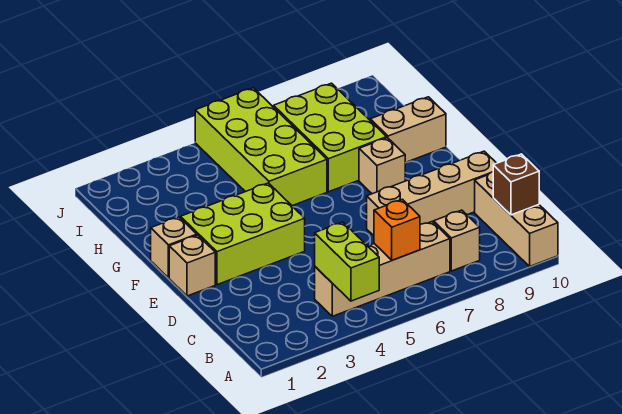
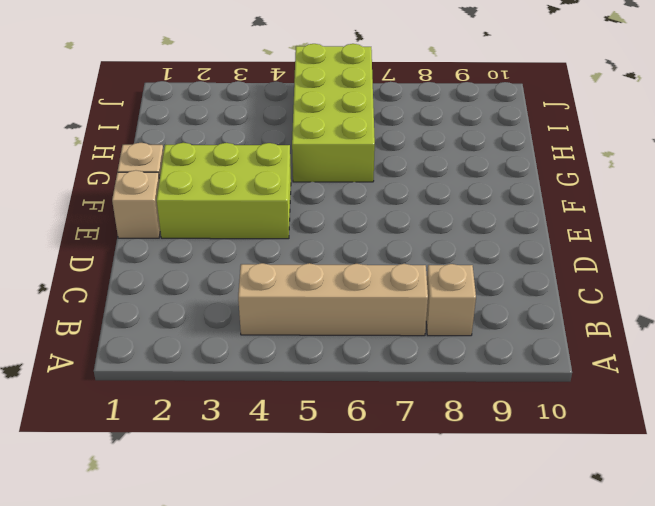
none -> tan 1x3 brick [475,172,558,266]
none -> tan 1x4 brick [367,151,496,236]
none -> tan 1x1 brick [359,138,405,194]

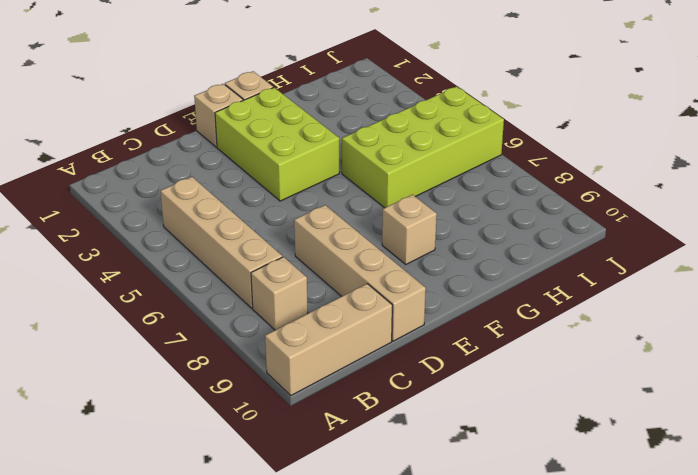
none -> lime 2x3 brick [274,83,387,192]
none -> tan 1x2 brick [370,97,446,163]
none -> lime 1x2 brick [315,222,379,301]

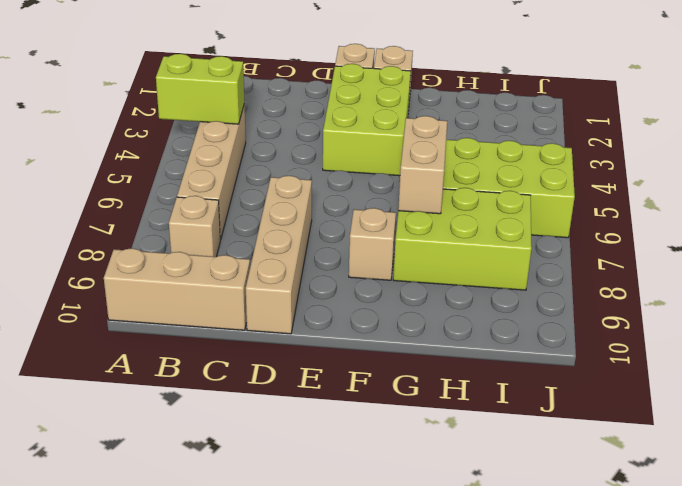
tan 1x2 brick [398,116,447,214] -> tan 1x2 brick moved to [370,97,446,163]
none -> orange 1x1 brick [374,199,420,260]
none -> brown 1x1 brick [493,154,539,215]

